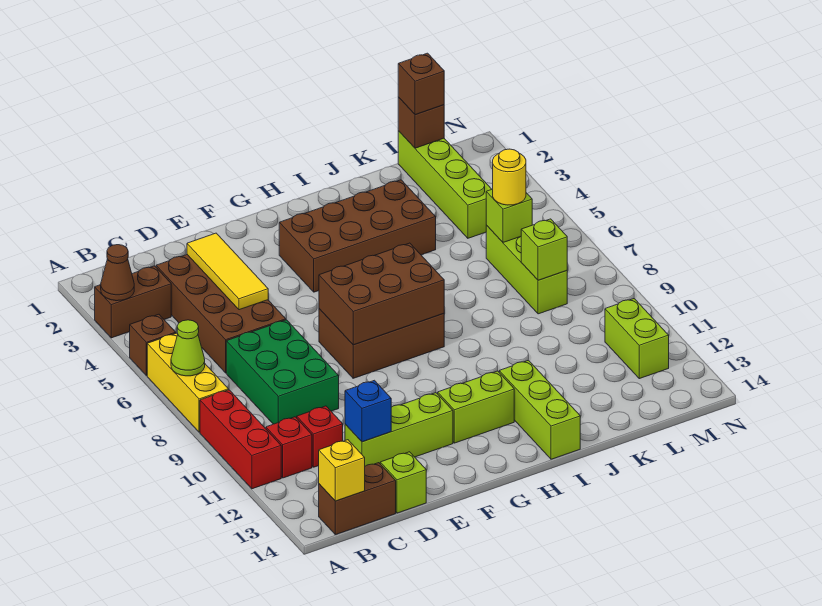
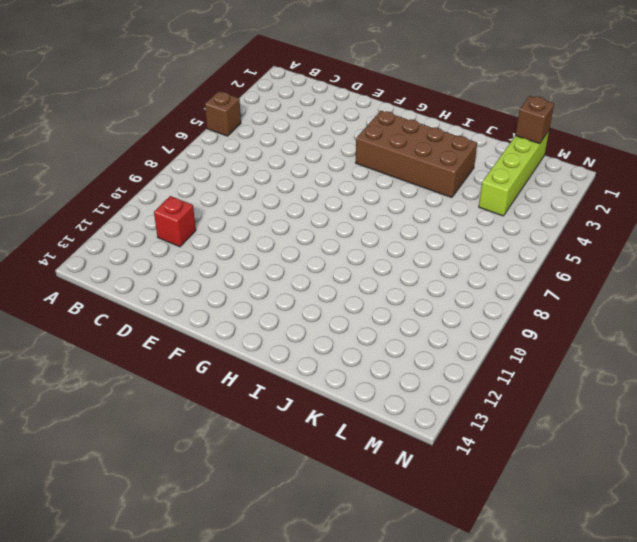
none -> brown 1x2 brick [95,266,171,338]
none -> yellow 1x3 brick [147,333,228,432]
none -> red 1x3 brick [200,390,281,489]

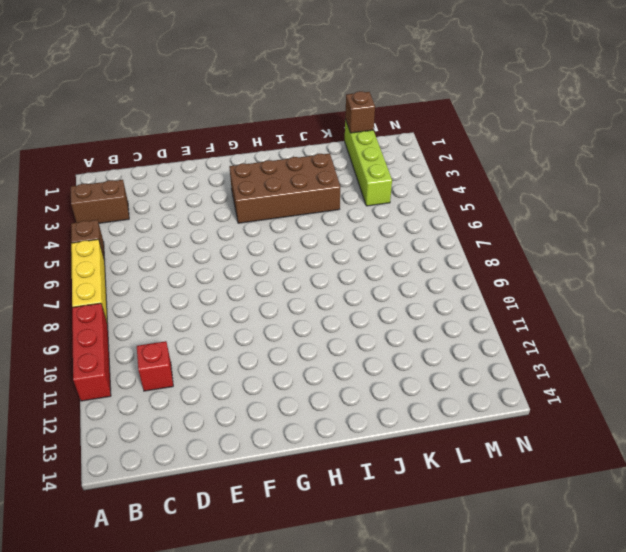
none -> red 1x1 brick [266,417,312,478]
none -> brown 1x2 brick [319,463,396,535]
none -> brown 2x4 brick [156,255,286,373]

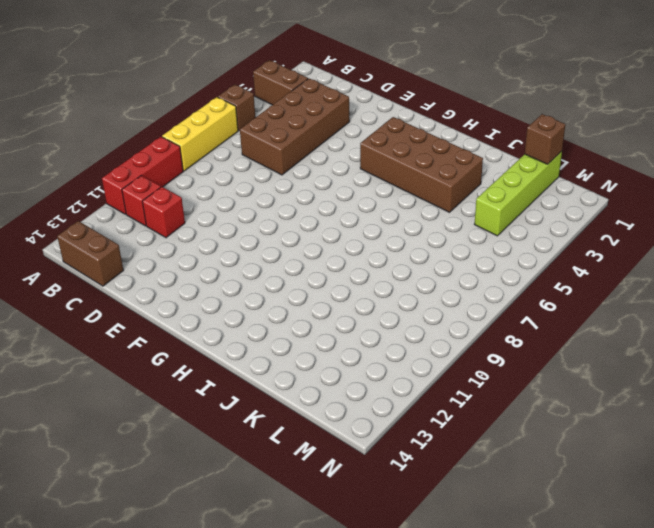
none -> green 2x3 brick [226,320,339,424]
none -> lime 1x3 brick [345,393,453,466]
none -> lime 1x1 brick [380,452,426,513]

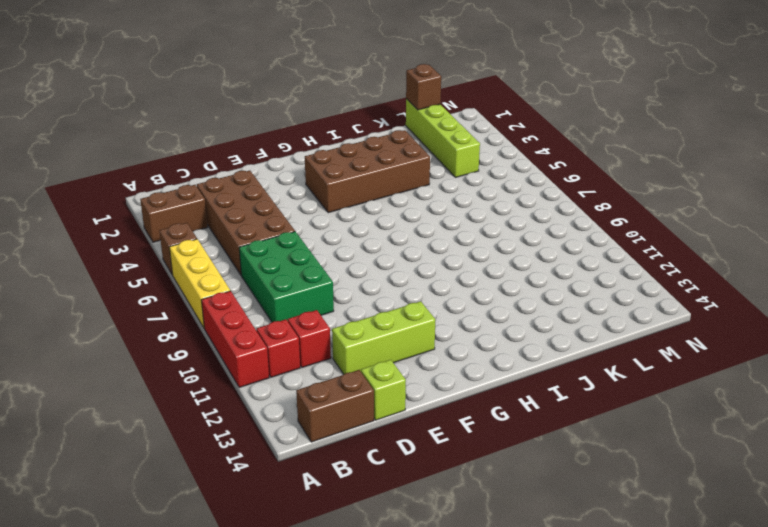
none -> brown 2x3 brick [319,309,444,378]
none -> lime 1x2 brick [438,371,514,443]
none -> lime 1x3 brick [499,360,580,459]

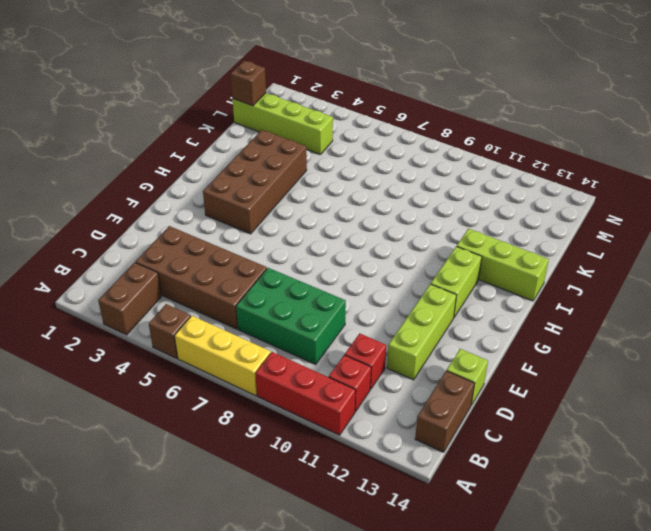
none -> brown 2x3 brick [319,309,444,378]
none -> lime 1x3 brick [486,225,567,314]
none -> lime 1x2 brick [605,299,669,379]

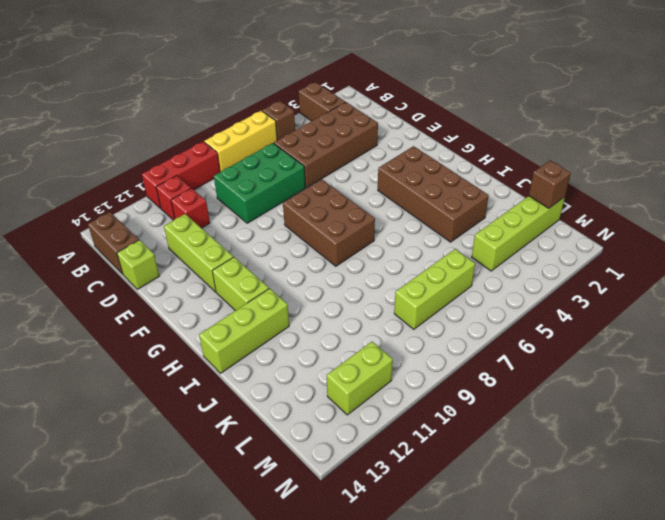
none -> brown 1x1 cone [101,245,134,301]
none -> lime 1x1 cone [171,320,205,376]
none -> yellow 1x1 brick [319,440,365,501]

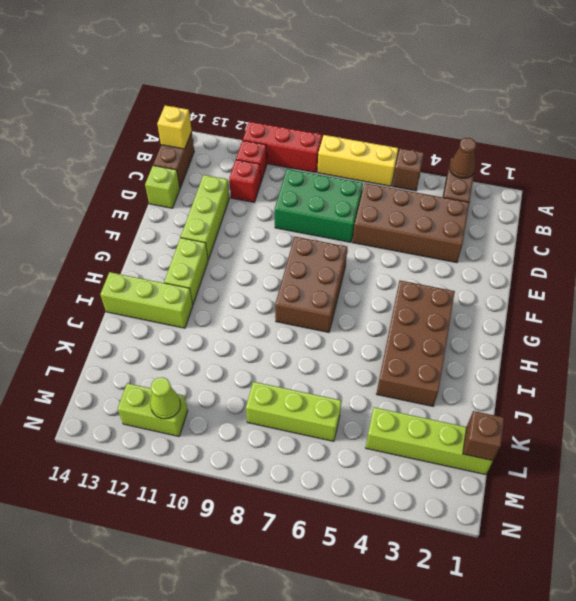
lime 1x1 cone [150,377,181,419] -> lime 1x1 cone moved to [171,320,205,376]
none -> yellow 1x3 tile [187,233,268,310]
none -> blue 1x1 brick [345,380,391,442]
none -> brown 2x3 brick [319,243,444,345]

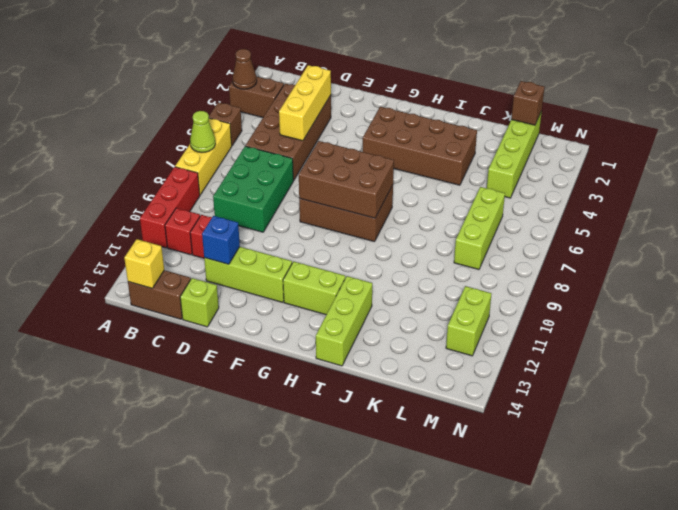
yellow 1x3 brick [279,65,331,141] -> yellow 1x3 tile [187,233,268,310]
none -> lime 1x1 brick [486,189,532,242]
none -> lime 1x1 brick [521,219,567,280]
none -> brown 1x1 brick [398,53,444,115]

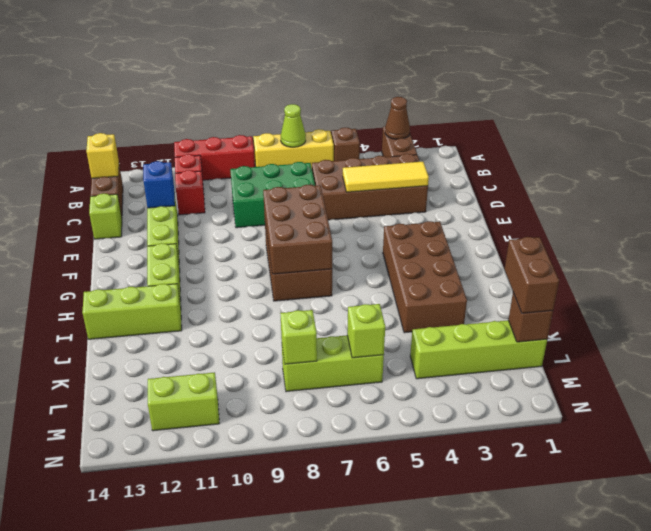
brown 1x2 brick [504,237,559,313] -> brown 1x1 brick [398,53,444,115]
none -> yellow 1x1 round brick [493,149,526,205]

